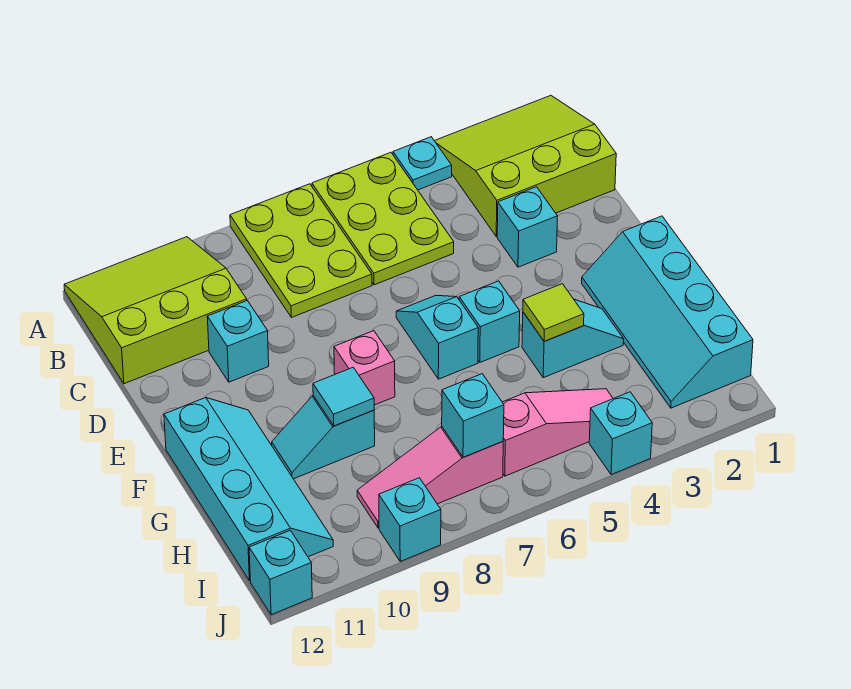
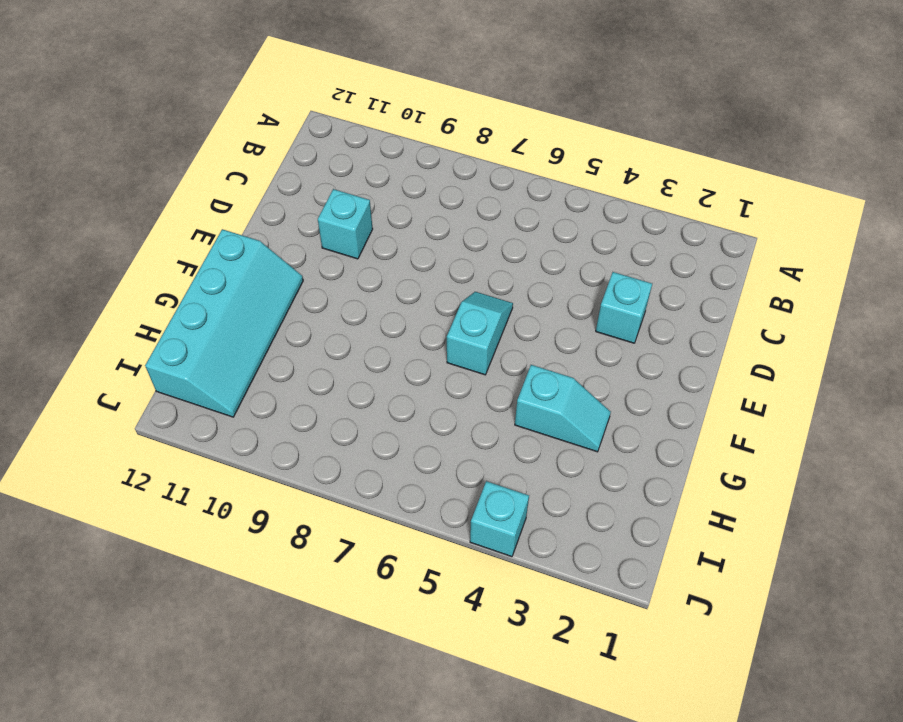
none -> lime 3x3 slope [435,96,616,236]
none -> cyan 1x1 plate [393,137,452,190]
none -> lime 2x3 plate [312,152,454,285]

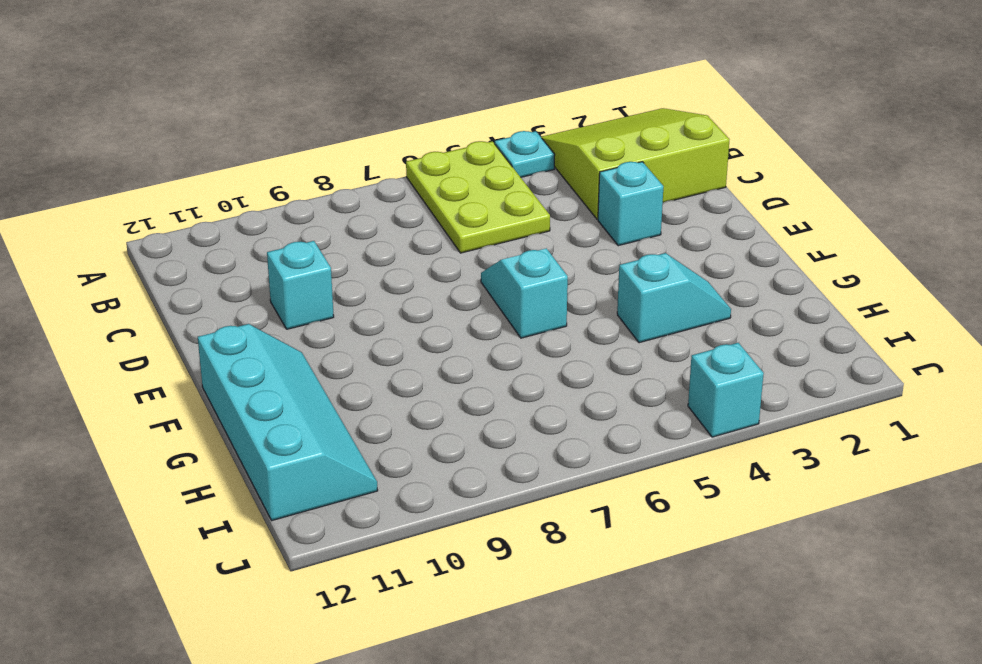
none -> lime 2x3 plate [230,184,372,318]
none -> lime 3x3 slope [64,237,247,384]
none -> cyan 2x4 slope [582,216,753,408]

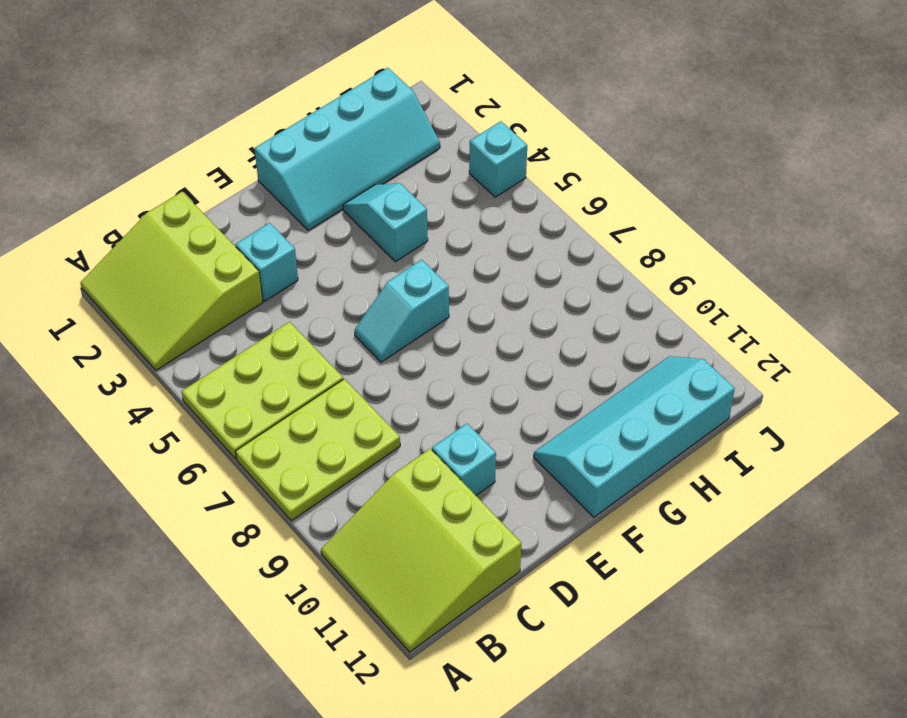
none -> cyan 1x1 plate [393,137,452,190]
none -> cyan 1x1 brick [459,281,520,362]
none -> pink 1x1 brick [334,331,395,405]

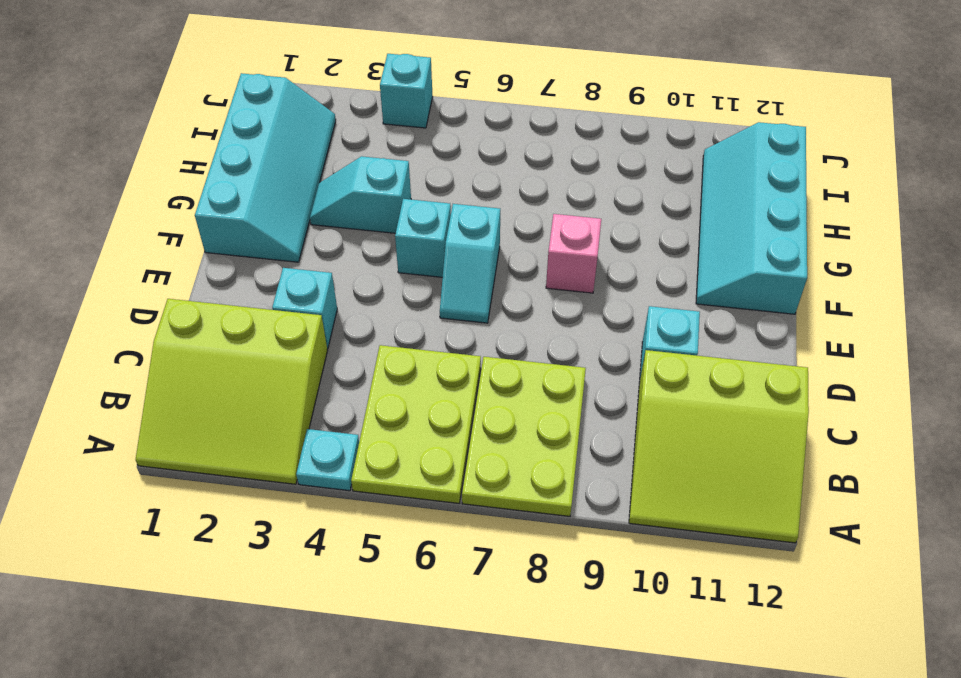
none -> cyan 1x2 slope [272,396,375,479]
none -> pink 1x3 slope [502,389,613,476]
none -> pink 1x3 slope [357,427,503,528]

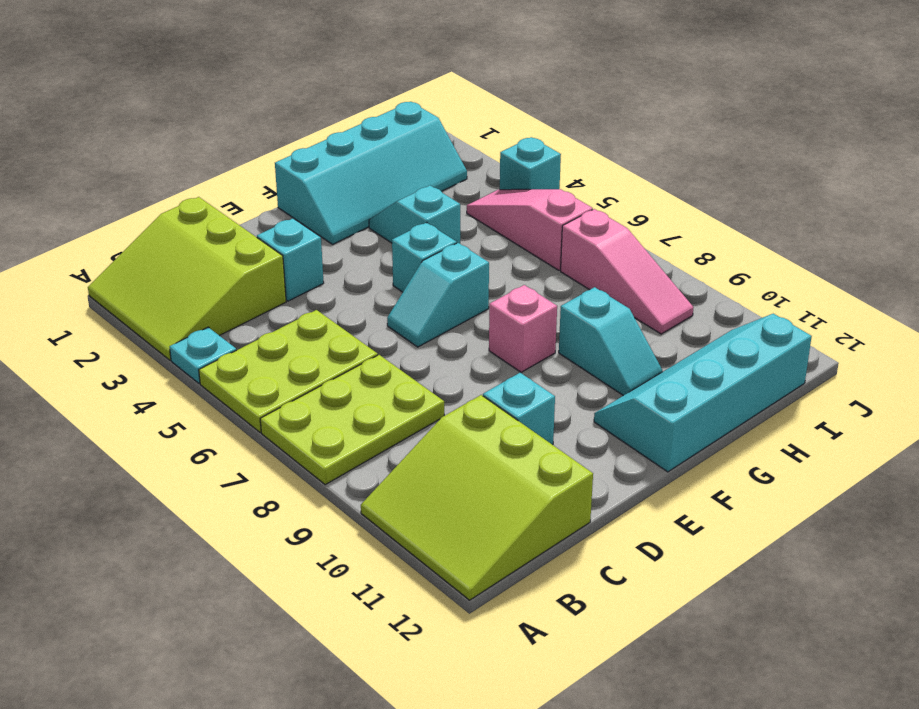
none -> cyan 1x1 brick [379,478,441,561]
none -> cyan 1x1 brick [249,530,312,615]
none -> lime 1x1 tile [523,284,584,341]

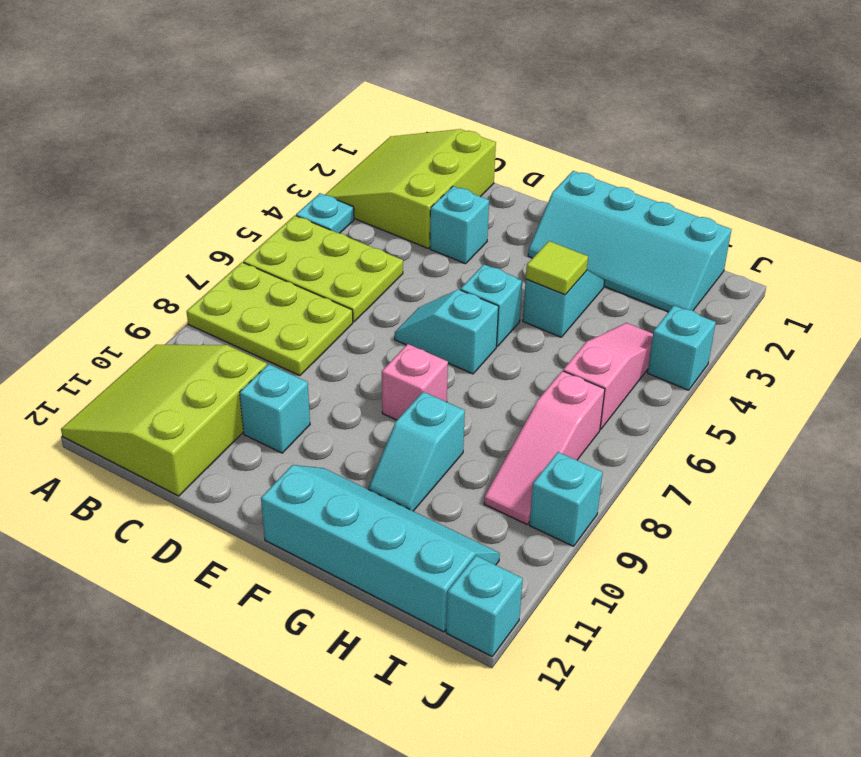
none -> cyan 1x1 tile [313,368,374,426]
none -> cyan 1x1 brick [442,374,504,457]

